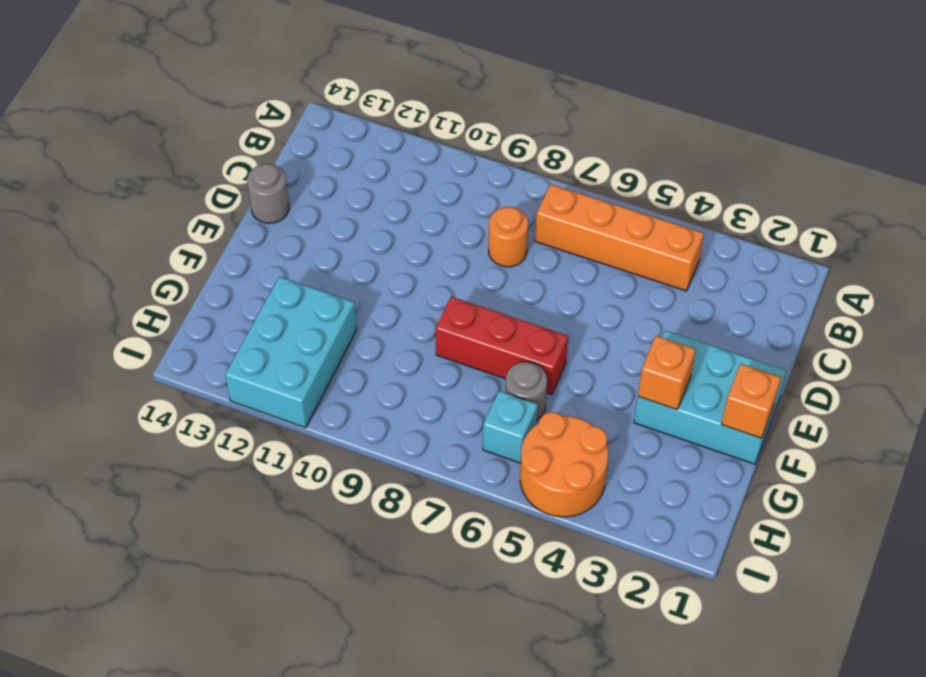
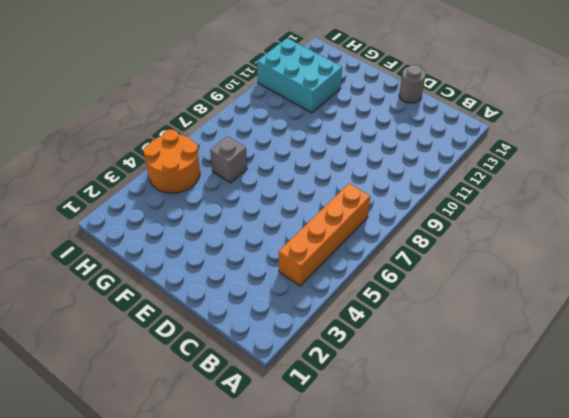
grey 1x1 brick [210,136,247,183] -> grey 1x1 round brick [505,362,547,420]
none -> orange 1x1 round brick [489,207,528,267]
none -> cyan 2x3 brick [634,331,787,464]

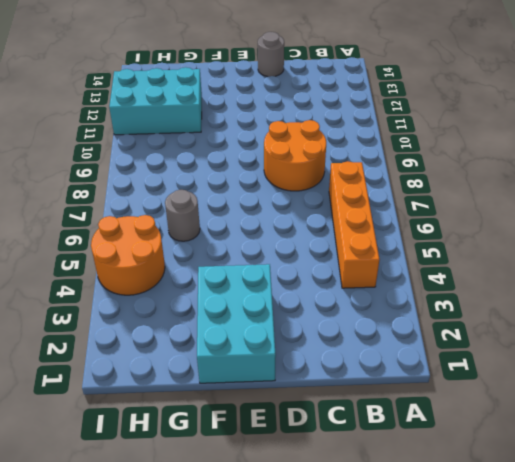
orange 2x2 round brick [264,120,326,191] -> orange 1x1 round brick [489,207,528,267]
none -> red 1x3 brick [436,297,568,395]
none -> cyan 1x1 brick [483,391,538,463]

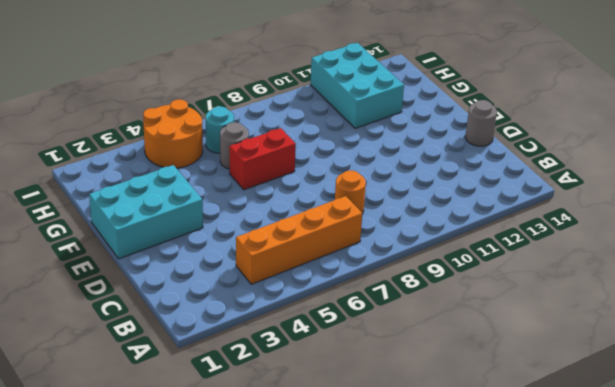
red 1x2 brick [229,128,296,190] -> red 1x3 brick [436,297,568,395]
cyan 1x1 round brick [206,106,234,153] -> cyan 1x1 brick [483,391,538,463]
none -> orange 1x1 brick [722,364,781,438]
none -> orange 1x1 brick [638,336,696,409]

